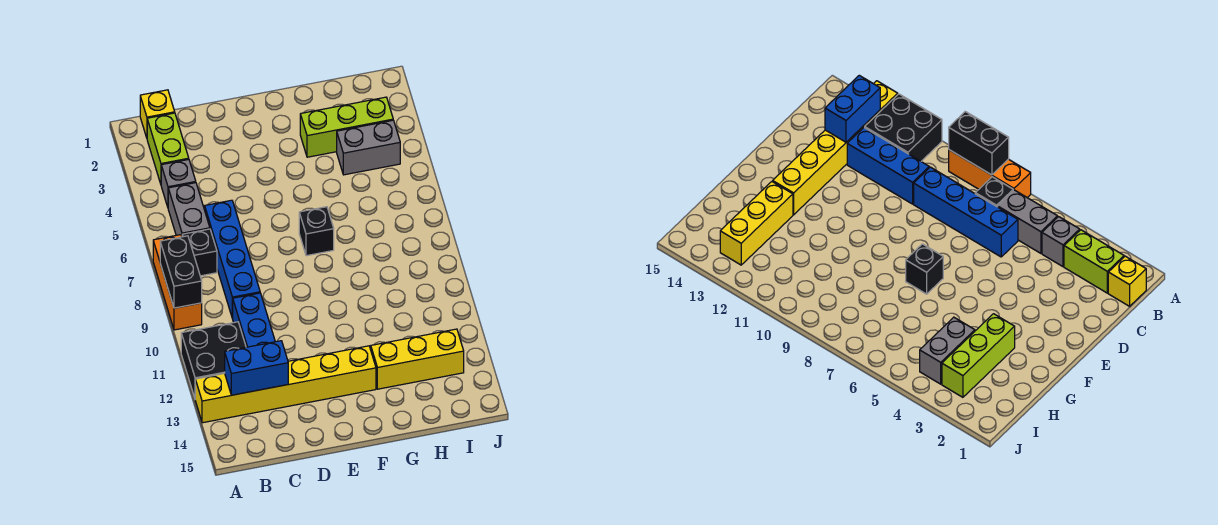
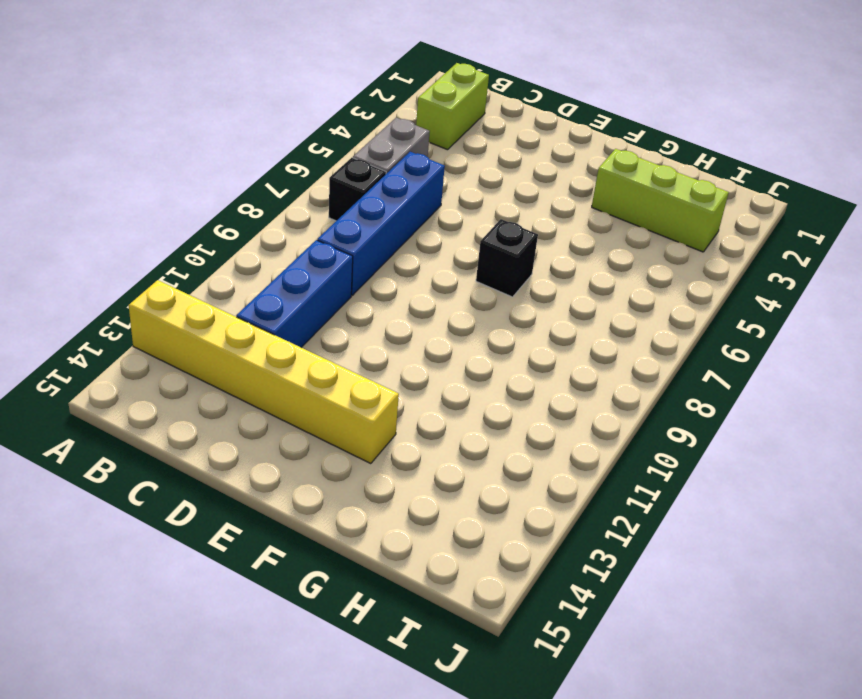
none -> orange 1x3 brick [153,235,202,330]
none -> black 2x2 brick [181,322,246,398]
none -> yellow 1x1 brick [140,90,175,138]

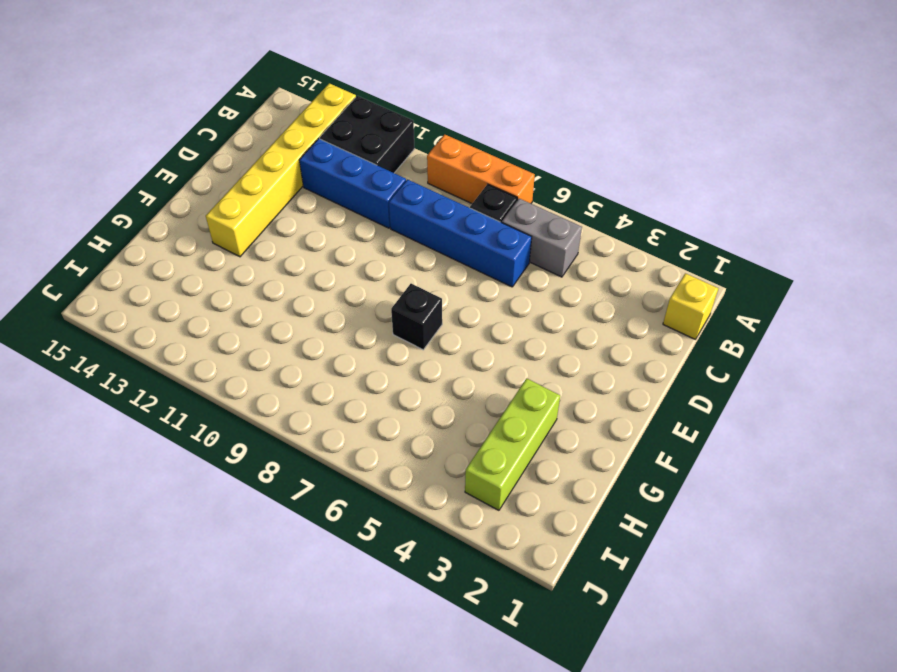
none -> lime 1x2 brick [147,113,189,184]
none -> grey 1x1 brick [161,159,196,207]
none -> yellow 1x3 brick [371,329,464,389]

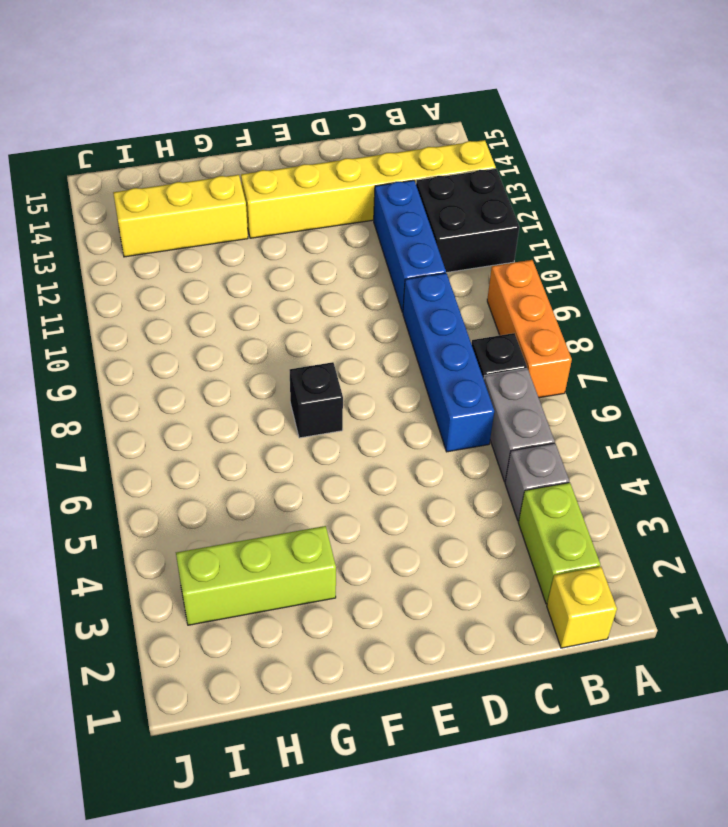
none -> grey 1x2 brick [337,120,400,175]
none -> black 1x2 brick [160,236,202,308]
none -> blue 1x2 brick [225,341,288,395]

